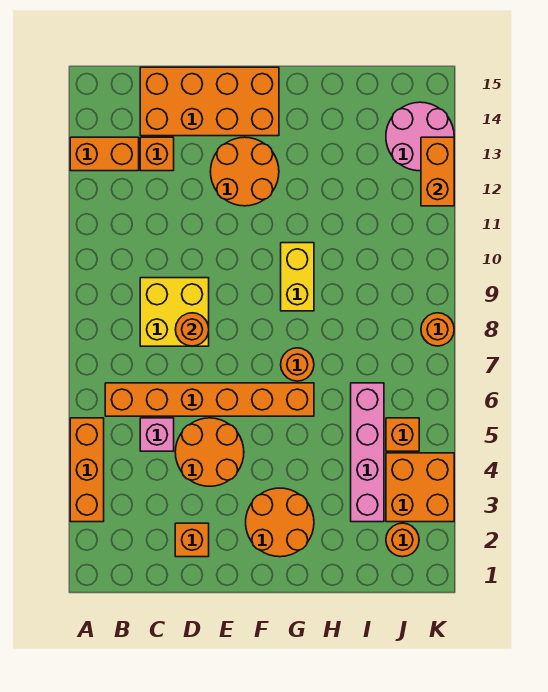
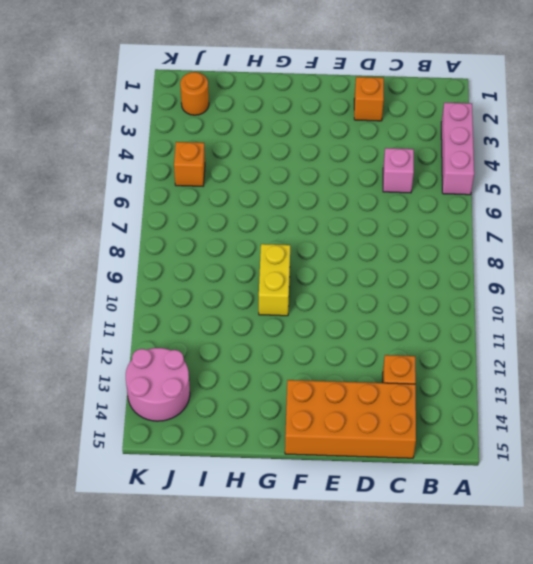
pink 1x3 brick [441,103,474,195] -> orange 1x3 brick [70,418,104,522]
none -> orange 1x2 brick [70,137,139,171]
none -> orange 1x6 brick [105,383,314,416]
none -> yellow 2x2 brick [140,278,209,346]

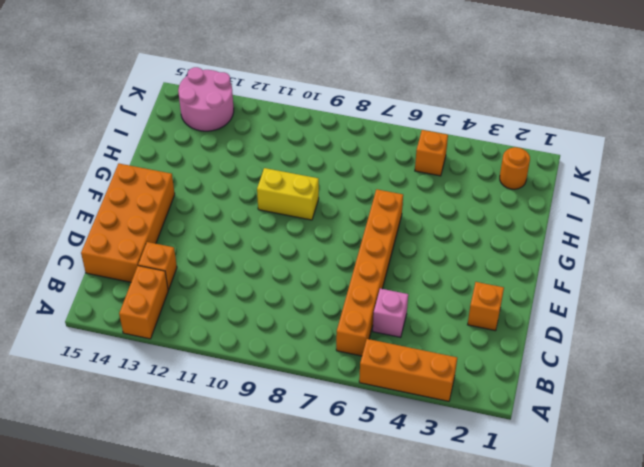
none -> yellow 2x2 brick [140,278,209,346]
none -> orange 2x2 round brick [175,418,244,486]
none -> orange 2x2 round brick [210,137,279,206]

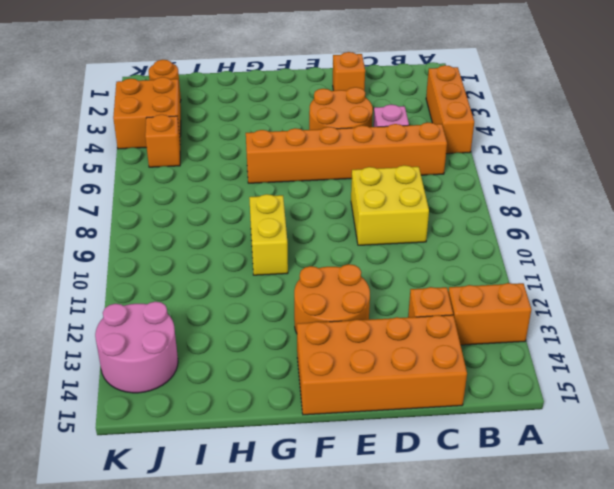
none -> orange 2x2 round brick [246,488,314,557]
none -> orange 1x1 round brick [281,348,314,381]
none -> pink 1x4 brick [351,383,384,522]

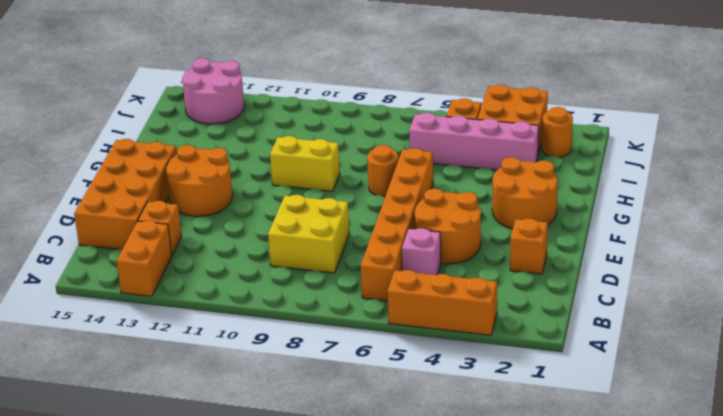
none -> orange 1x1 round brick [421,313,454,346]
none -> orange 1x1 round brick [175,313,209,346]
none -> orange 1x2 brick [421,137,454,206]

